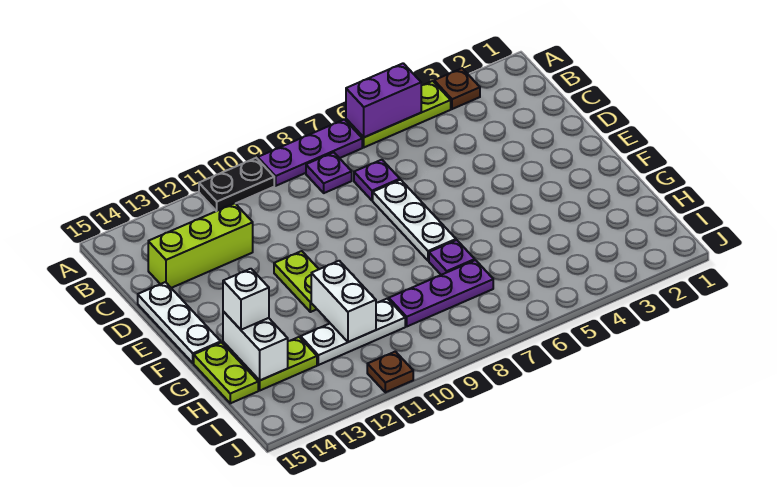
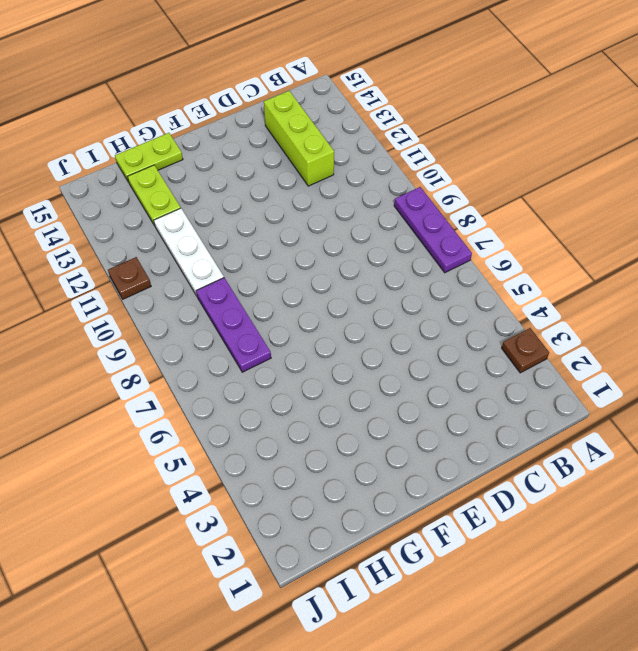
none -> lime 1x3 plate [346,81,451,147]
none -> black 1x2 plate [199,158,274,211]
none -> purple 1x1 plate [306,152,352,193]

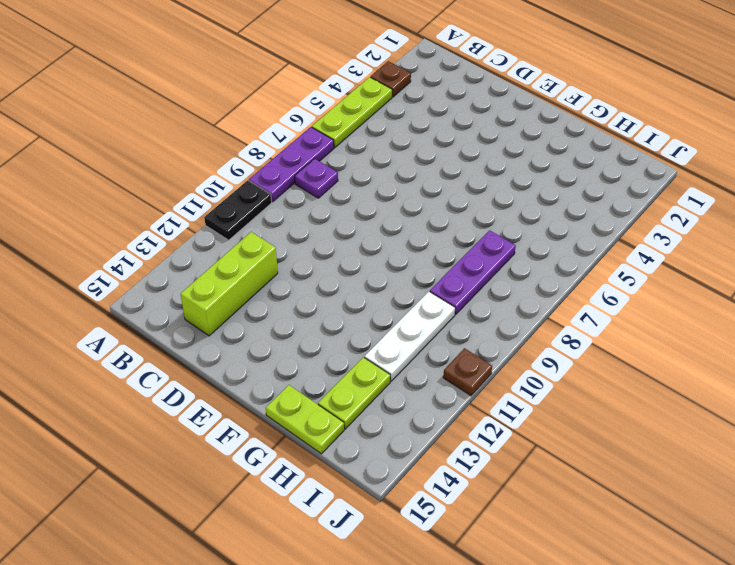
none -> purple 1x1 plate [354,160,400,200]
none -> white 1x3 plate [373,180,456,261]
none -> white 1x3 plate [138,282,221,363]

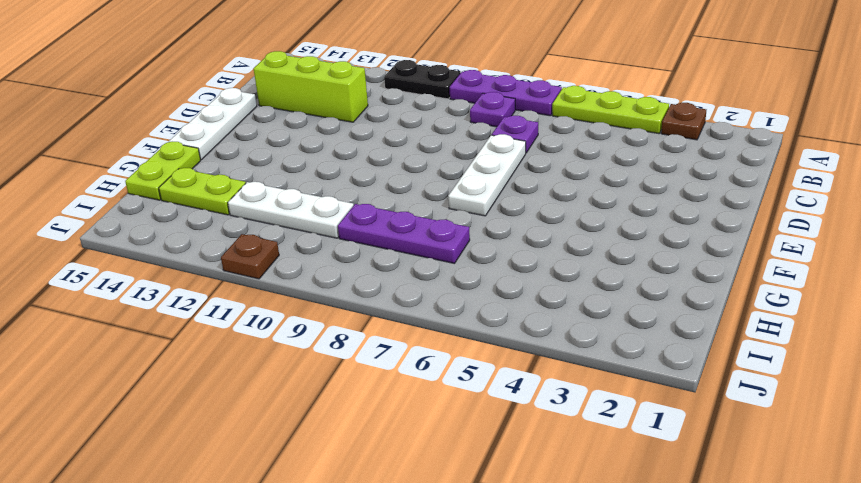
none -> lime 1x2 plate [274,251,319,312]
none -> purple 1x1 plate [429,240,475,275]
none -> purple 1x2 brick [346,63,421,137]

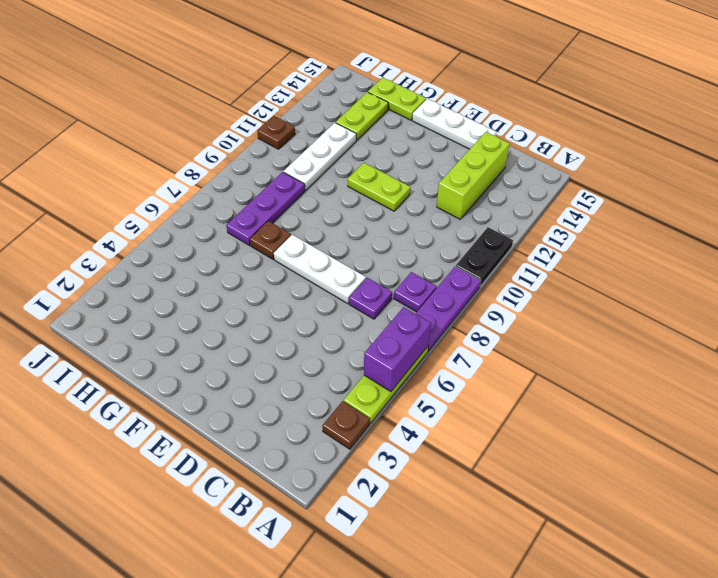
brown 1x1 plate [250,221,291,259] -> purple 1x1 plate [429,240,475,275]
none -> white 1x2 brick [311,261,376,342]
none -> white 1x2 brick [223,311,288,380]
none -> white 1x1 brick [223,269,269,330]

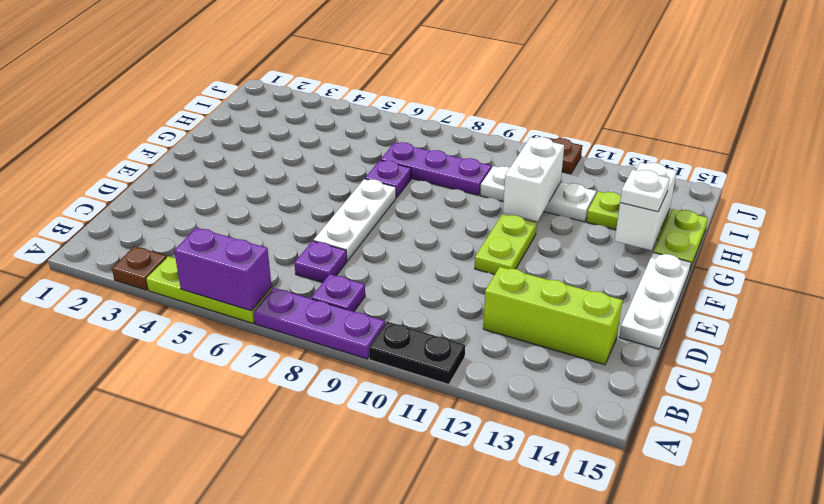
white 1x1 plate [620,170,670,212] -> white 1x1 brick [223,269,269,330]

